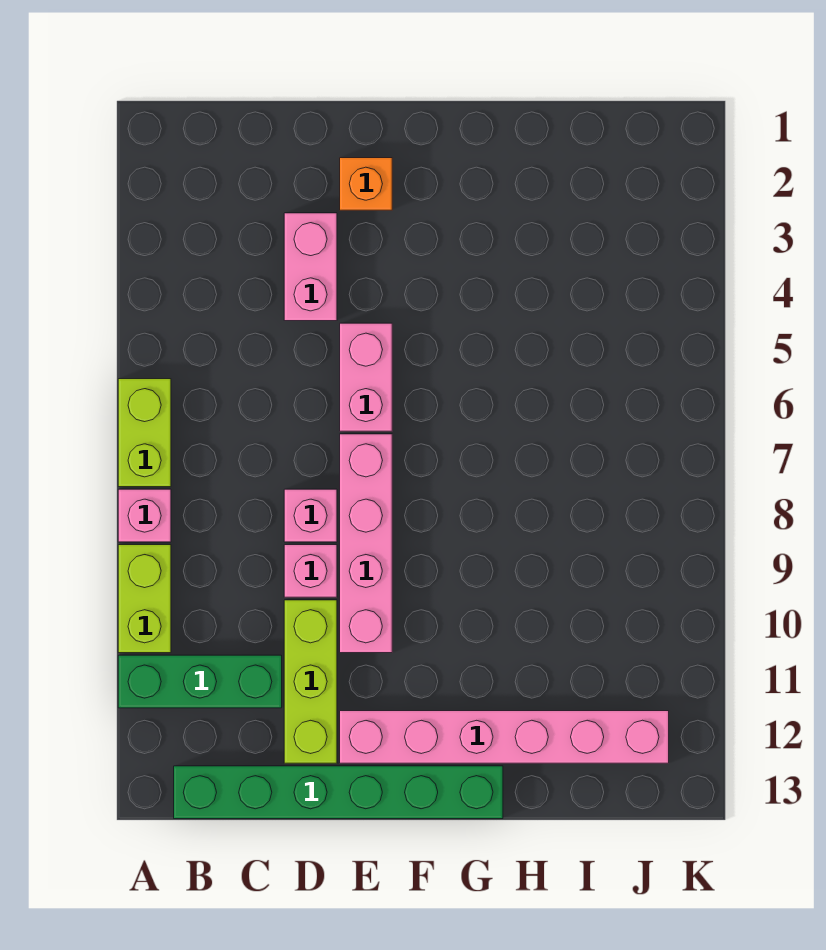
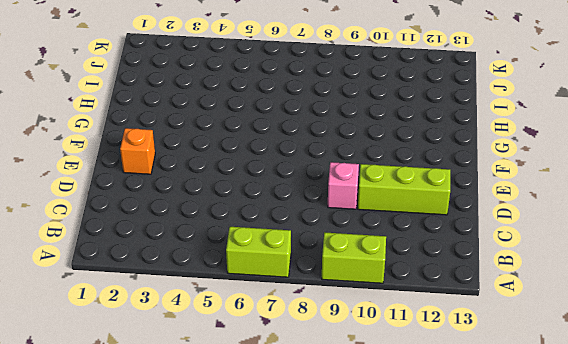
none -> pink 1x1 brick [118,489,171,542]
none -> green 1x3 brick [118,655,282,708]
none -> green 1x6 brick [174,766,503,819]

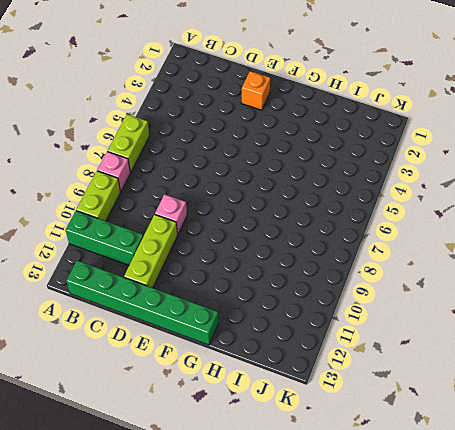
none -> pink 1x2 brick [284,213,337,321]
none -> pink 1x1 brick [284,489,337,542]
none -> pink 1x2 brick [340,323,392,431]

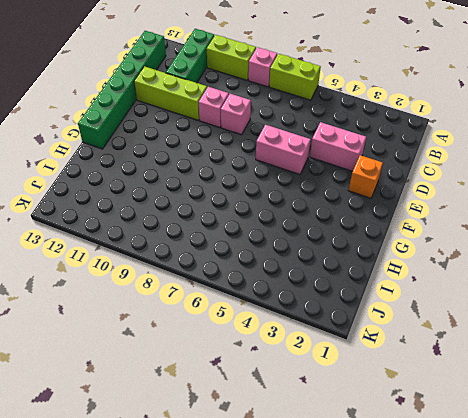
none -> pink 1x4 brick [340,434,392,653]
none -> pink 1x6 brick [340,711,669,763]

